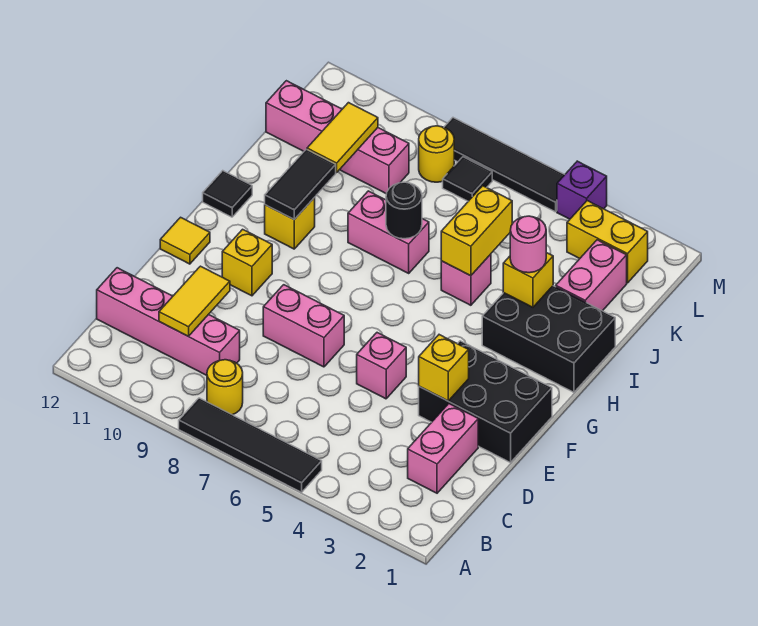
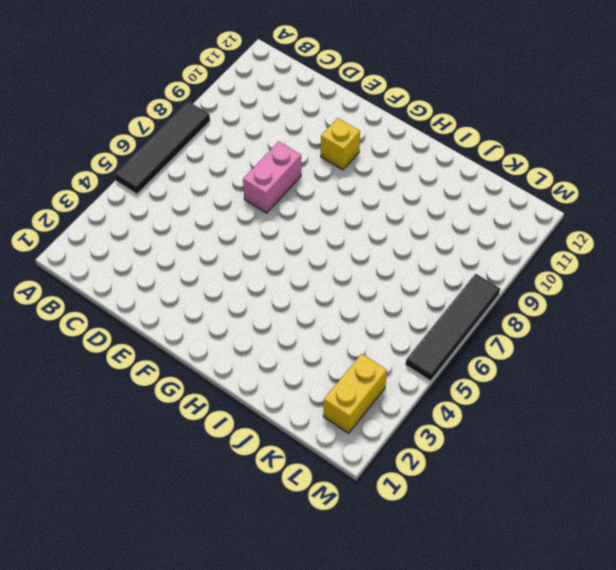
none -> yellow 1x1 round brick [207,360,243,415]
none -> pink 1x2 brick [408,404,478,493]
none -> pink 1x4 brick [97,268,240,375]

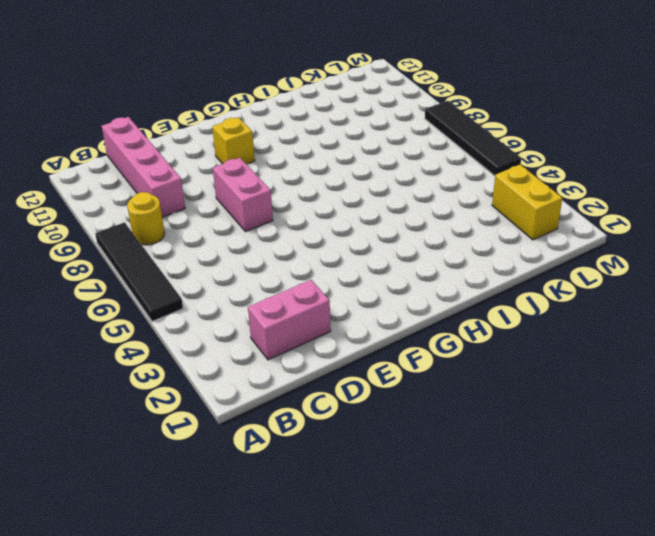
none -> black 2x3 brick [419,341,552,463]
none -> pink 1x1 brick [357,333,406,399]
none -> yellow 1x1 tile [160,217,210,264]

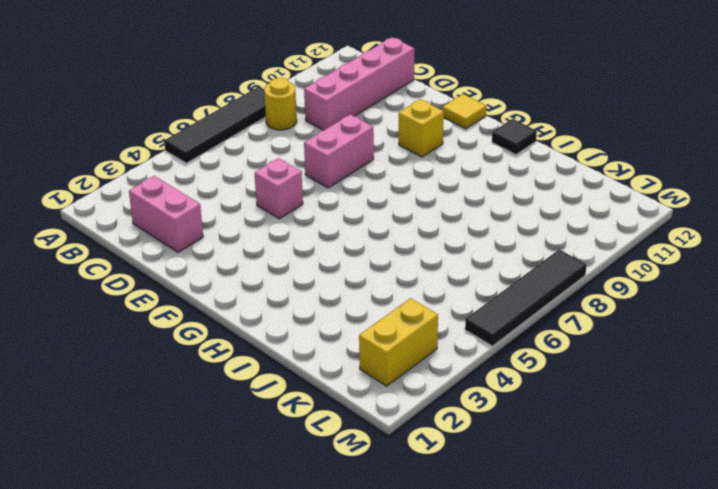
none -> black 2x3 brick [419,341,552,463]
none -> black 2x3 brick [482,286,615,392]
none -> yellow 1x1 brick [265,198,315,249]

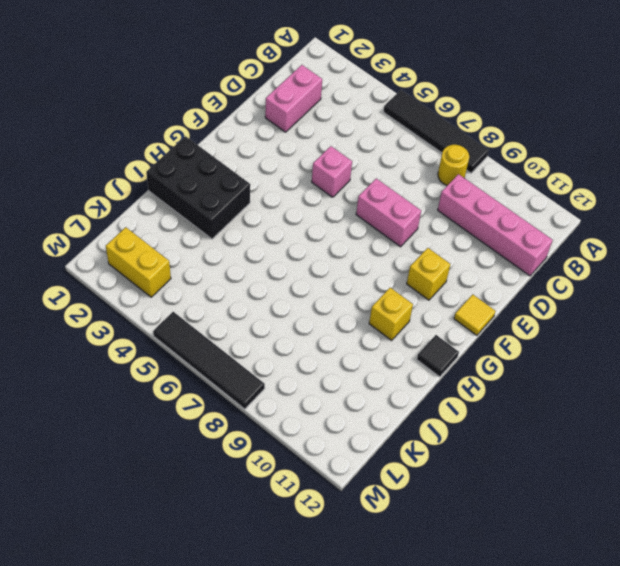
none -> black 2x3 brick [419,341,552,463]
none -> pink 1x1 brick [441,254,491,305]
none -> pink 1x2 brick [348,191,429,273]

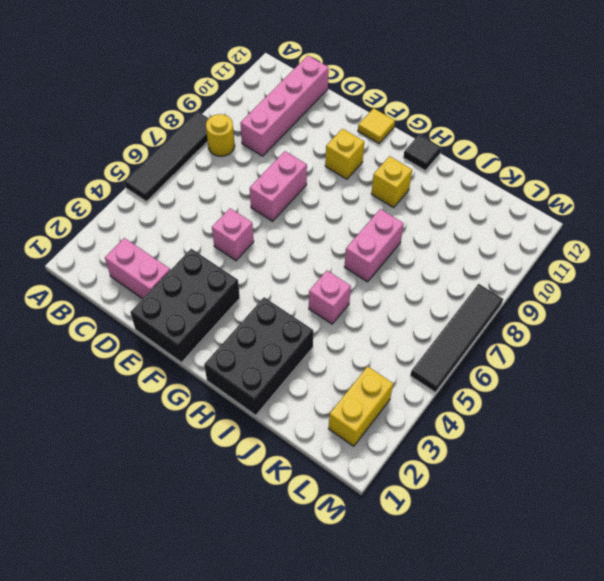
none -> pink 1x2 brick [556,240,627,311]
none -> pink 1x4 brick [266,81,409,194]
none -> black 1x1 tile [443,157,492,201]

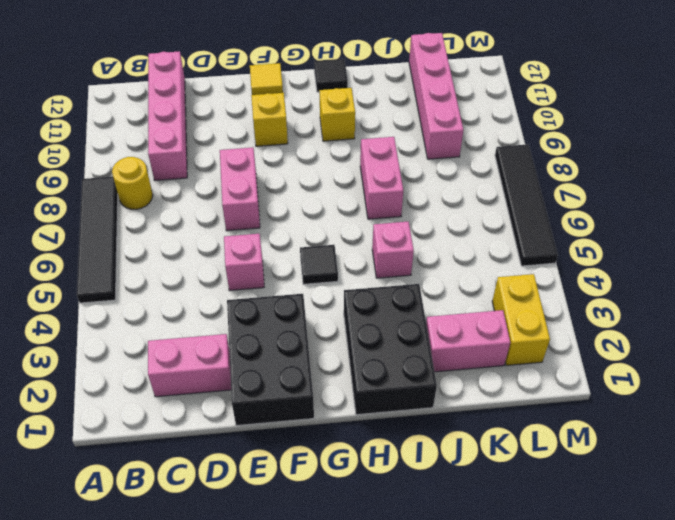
black 1x1 tile [300,245,338,284] -> black 1x1 tile moved to [443,157,492,201]
none -> yellow 1x1 round brick [419,126,454,182]
none -> purple 1x1 brick [557,161,607,219]
none -> yellow 1x2 tile [159,266,230,336]

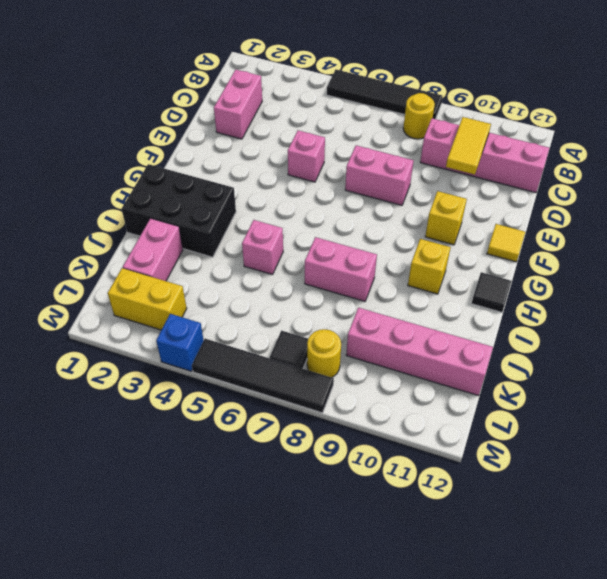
blue 1x1 brick [156,314,204,371] -> purple 1x1 brick [557,161,607,219]
none -> black 2x3 brick [419,341,552,463]
none -> yellow 1x1 brick [419,335,469,401]
none -> black 1x2 tile [265,149,336,219]

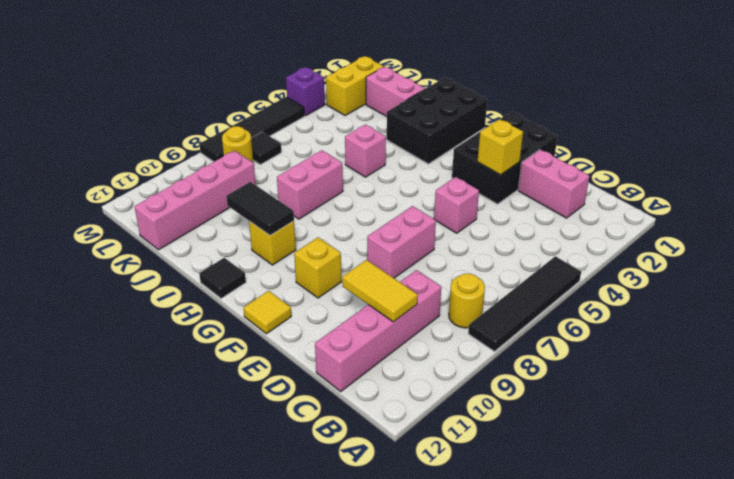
none -> yellow 1x1 brick [503,253,553,307]
none -> yellow 1x2 brick [441,186,512,276]
none -> black 1x1 round brick [386,182,422,239]

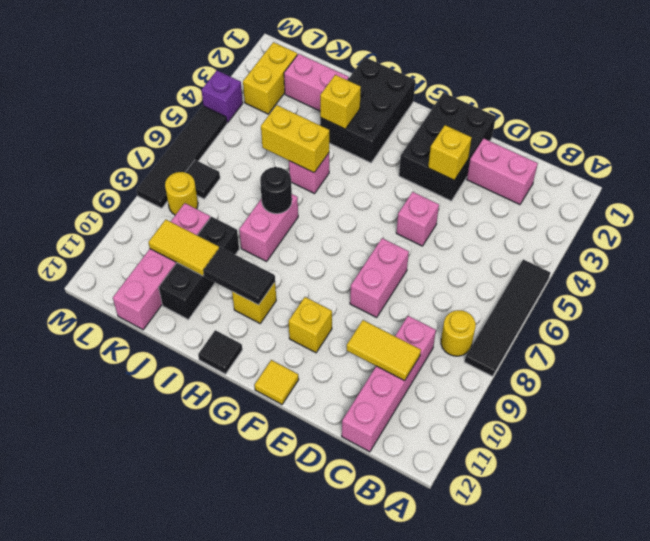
black 1x3 brick [159,217,239,319] -> none
none -> pink 1x1 round brick [510,216,546,273]

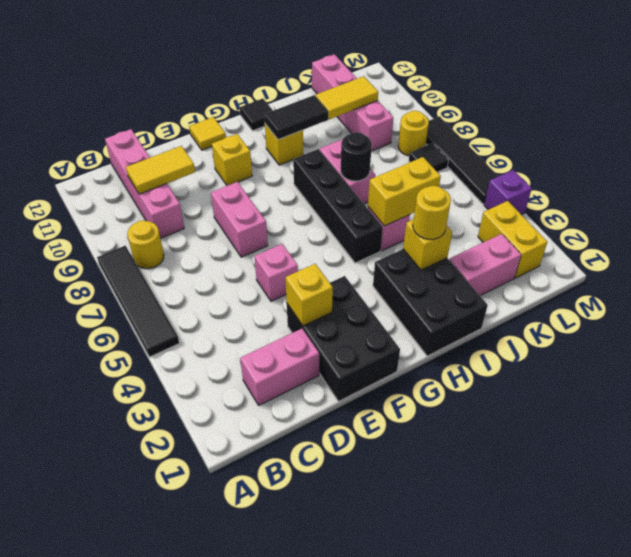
black 1x4 brick [293,149,383,263] -> none
yellow 1x1 round brick [413,186,451,239] -> pink 1x1 round brick [510,216,546,273]

